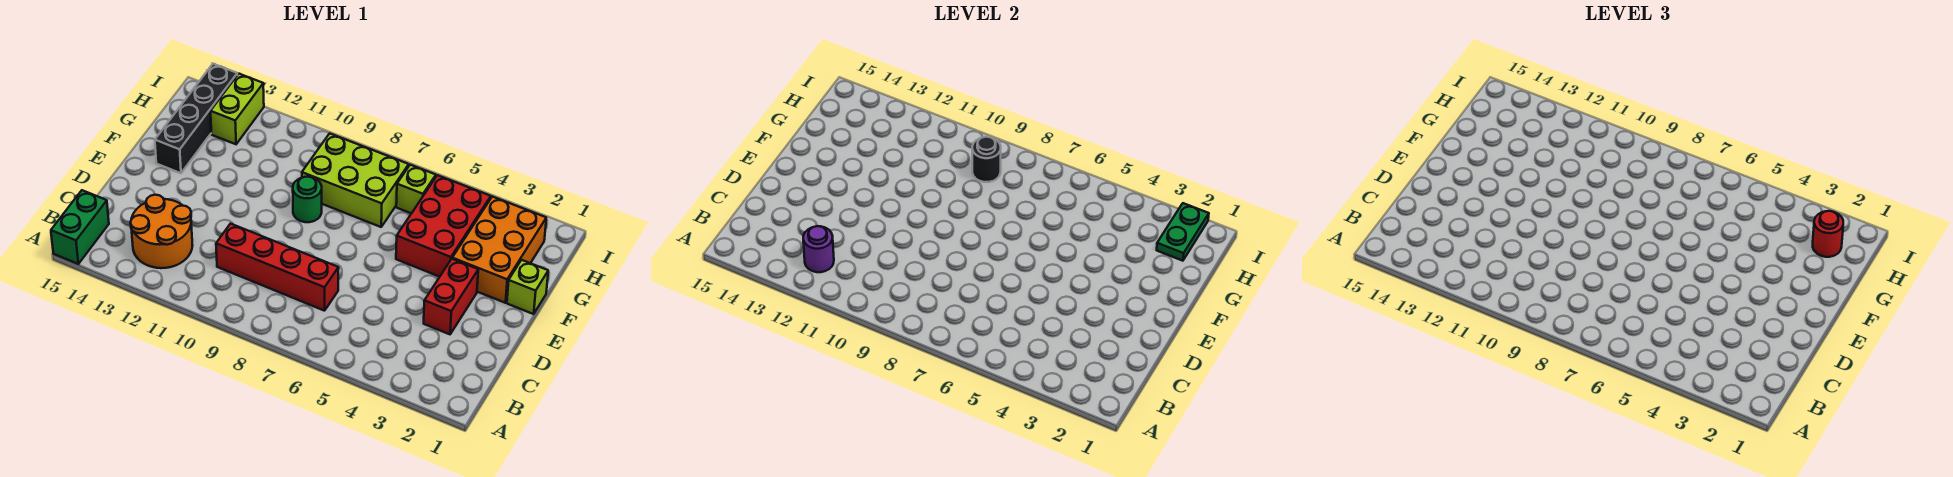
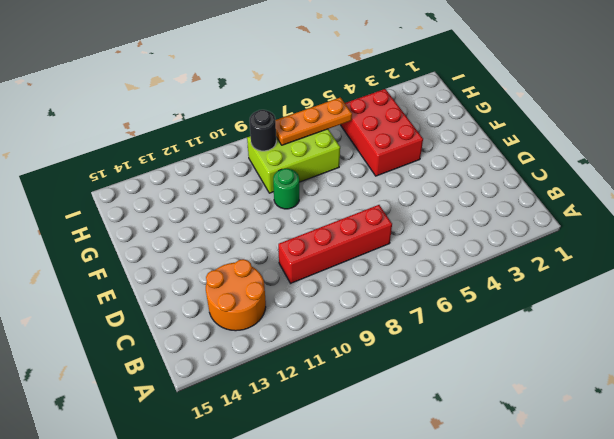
orange 1x3 plate [275,97,352,145] -> none
none -> green 1x2 brick [51,190,109,264]
none -> red 1x2 brick [424,259,478,334]
none -> lime 1x1 brick [507,260,548,314]

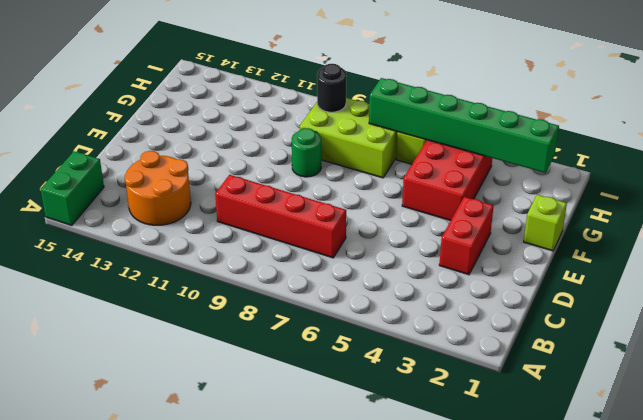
green 1x6 brick [369,78,559,173] -> green 1x2 plate [1157,203,1209,261]
none -> orange 2x3 brick [452,197,546,303]
none -> black 1x4 brick [155,64,237,173]
none -> lime 1x2 brick [211,74,264,144]

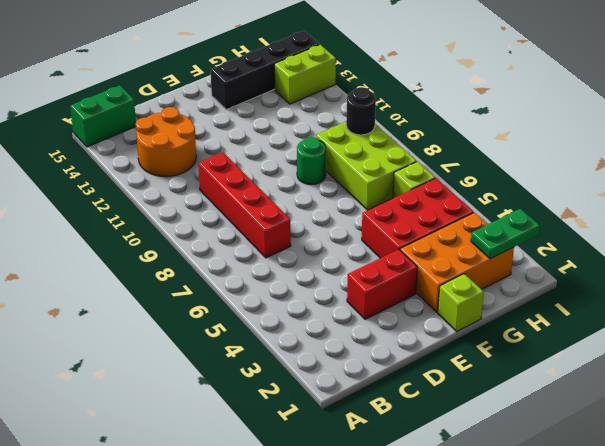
none -> purple 1x1 round brick [803,226,834,272]
none -> red 1x1 round brick [1813,211,1843,257]

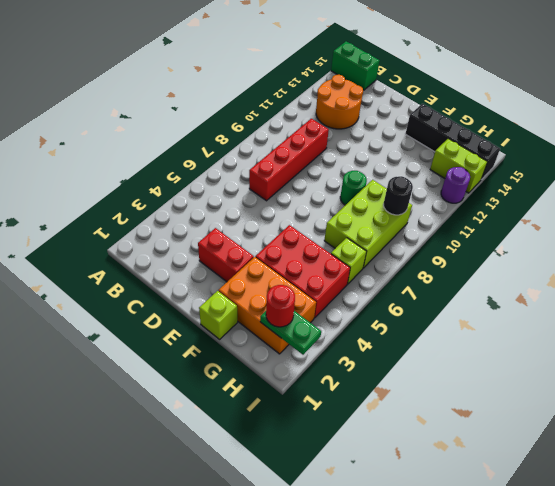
purple 1x1 round brick [441,167,470,203] -> purple 1x1 round brick moved to [803,226,834,272]

